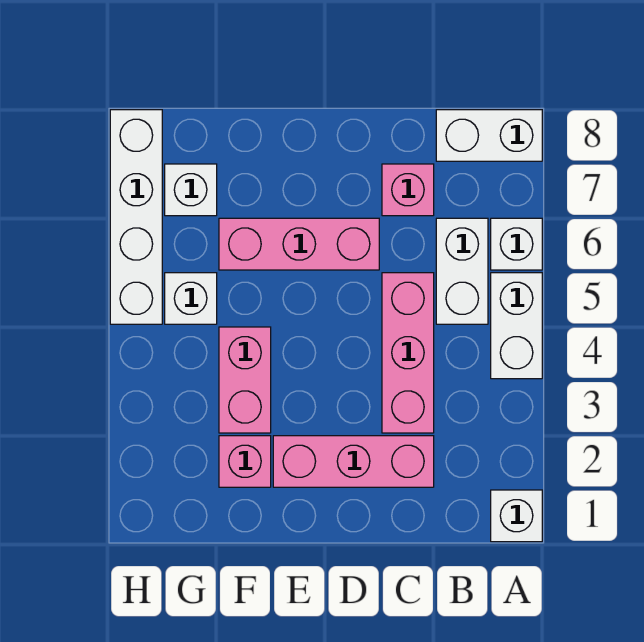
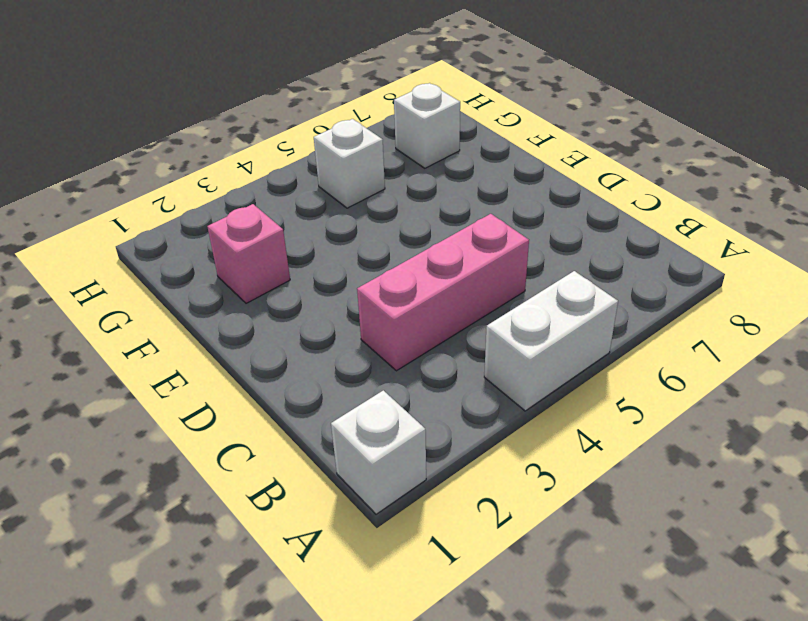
none -> white 1x1 brick [491,218,542,270]
none -> white 1x2 brick [436,110,542,161]
none -> white 1x2 brick [436,218,488,324]

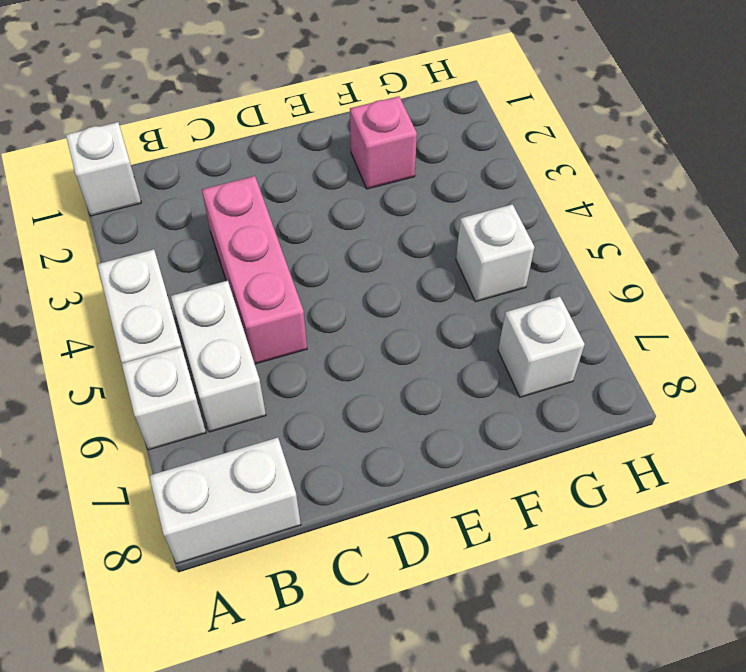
none -> pink 1x3 brick [273,436,434,487]
none -> pink 1x1 brick [382,164,434,216]
none -> pink 1x3 brick [219,218,379,270]

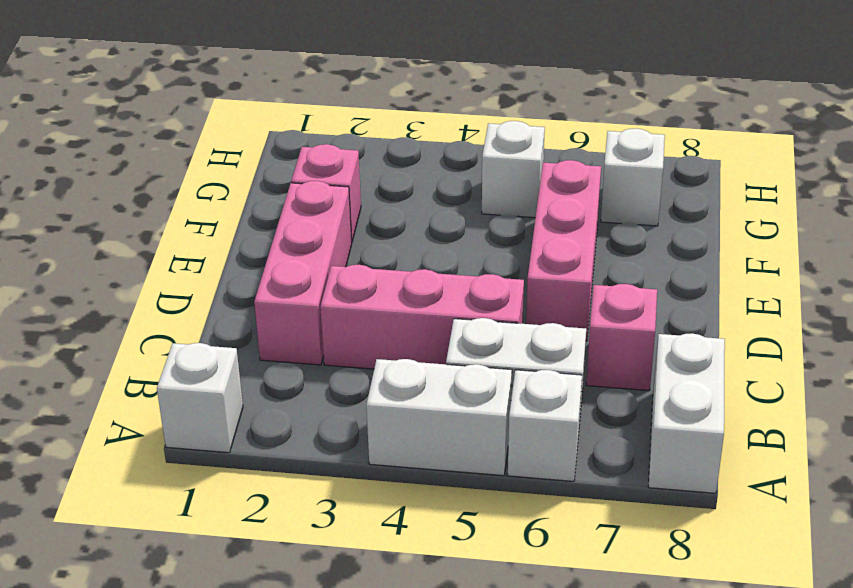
none -> pink 1x2 brick [219,327,271,433]
none -> white 1x4 brick [110,110,162,324]

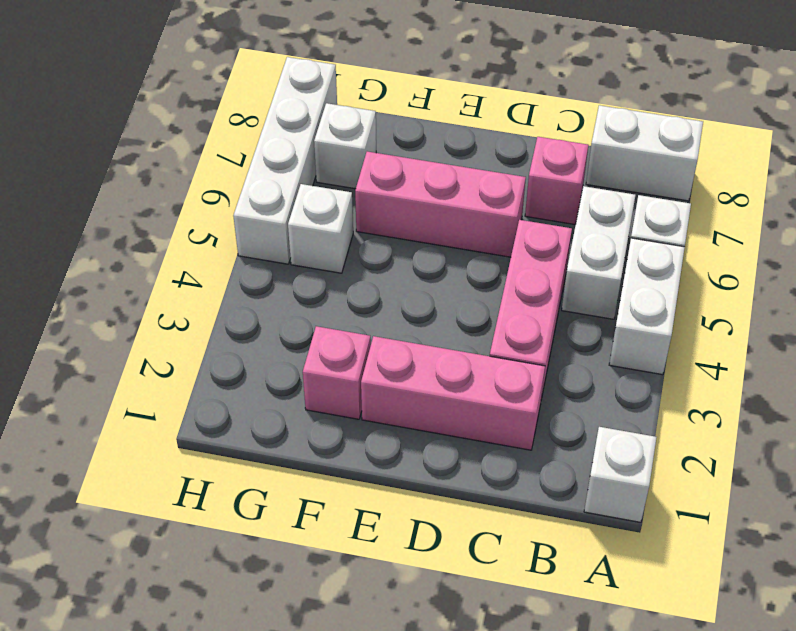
none -> pink 1x2 brick [219,327,271,433]

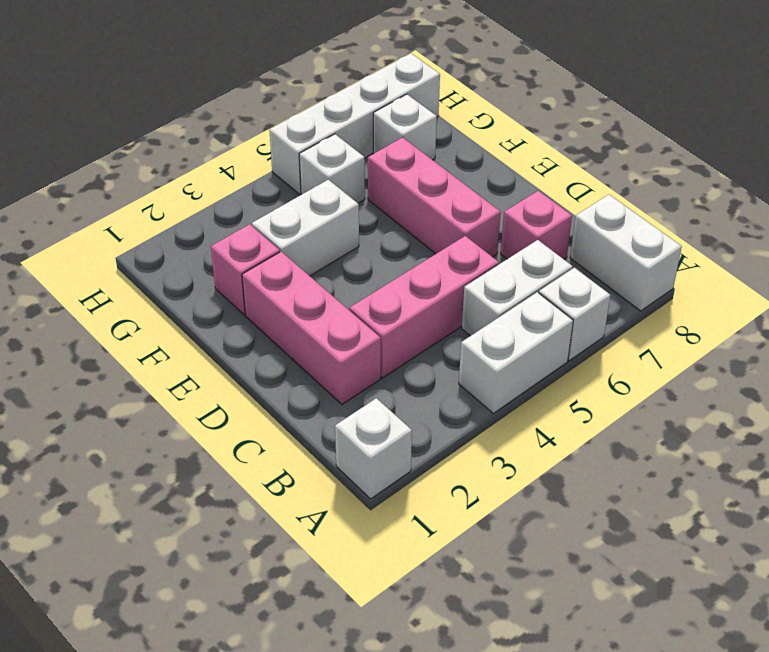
white 1x2 brick [252,180,359,276] -> pink 1x2 brick [219,327,271,433]

